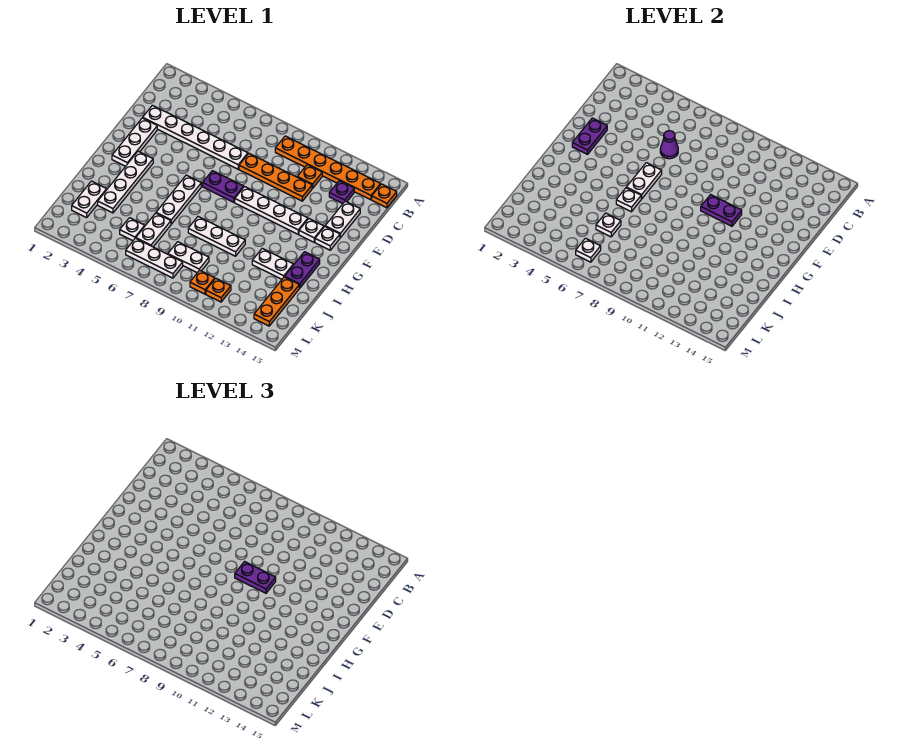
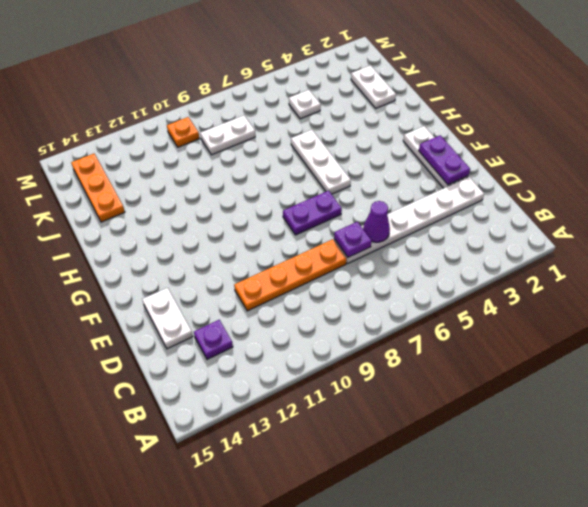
purple 1x1 plate [334,222,372,257] -> none
none -> orange 1x6 plate [275,136,381,200]
none -> orange 1x1 plate [372,184,397,208]
none -> orange 1x1 plate [298,165,322,188]
none -> white 1x4 plate [235,187,308,234]

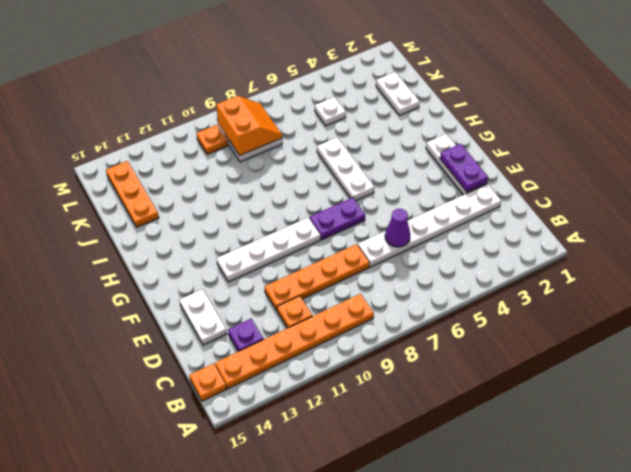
orange 2x2 slope [216,96,282,156] -> none
none -> white 1x1 plate [299,219,324,242]
none -> white 1x1 plate [315,227,340,250]
none -> white 1x4 plate [98,151,153,213]
none -> purple 1x2 plate [285,252,320,288]

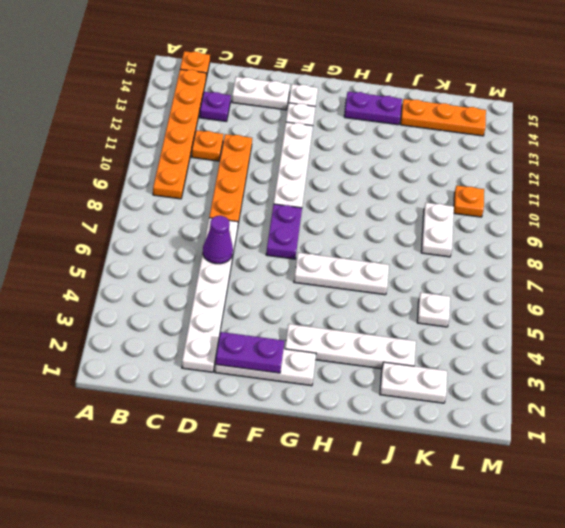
none -> white 1x3 plate [188,217,245,256]
none -> white 1x2 plate [252,248,293,279]
none -> white 1x2 plate [136,213,171,247]
none -> white 1x3 plate [126,238,183,278]

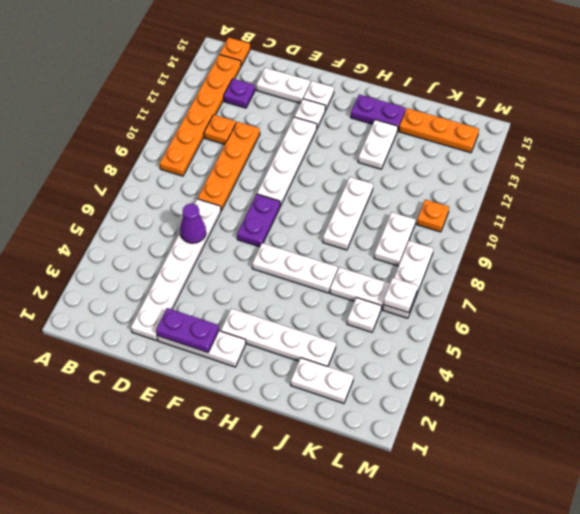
none -> orange 1x1 plate [206,278,231,302]
none -> white 1x2 plate [626,163,662,199]
none -> purple 1x2 plate [701,195,742,226]
none -> white 1x1 plate [616,188,641,212]

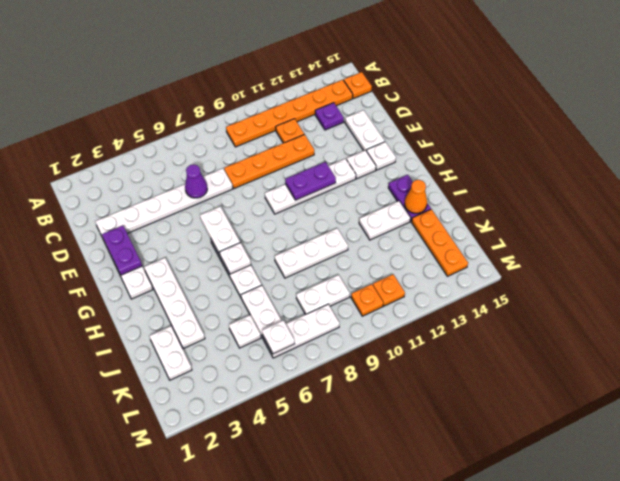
orange 1x1 cone [405,180,427,213] -> none
none -> purple 1x2 plate [203,171,244,202]
none -> white 1x1 plate [596,213,621,237]
none -> purple 1x2 plate [235,562,276,593]

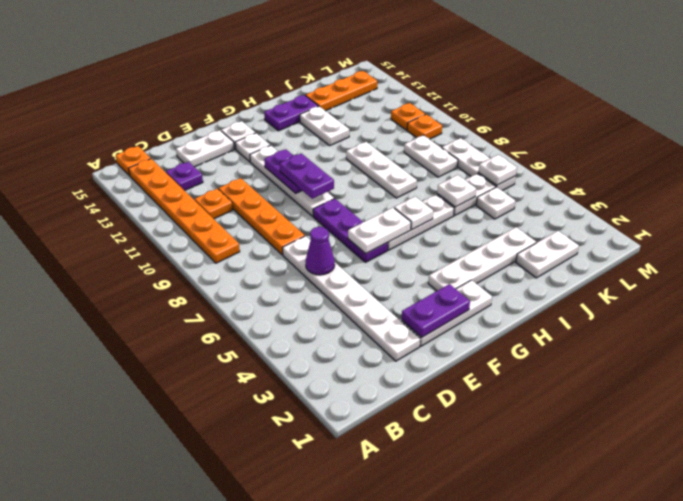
purple 1x3 plate [313,199,388,262] -> purple 1x2 plate [203,171,244,202]

